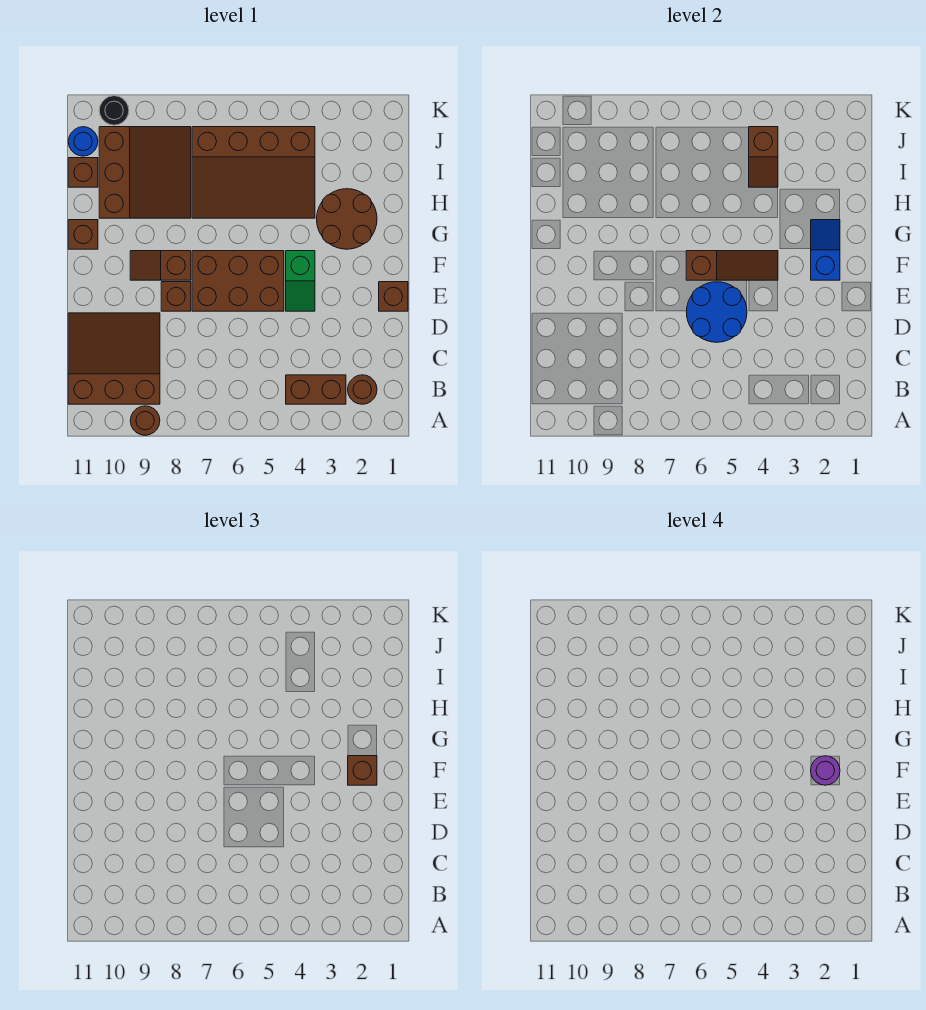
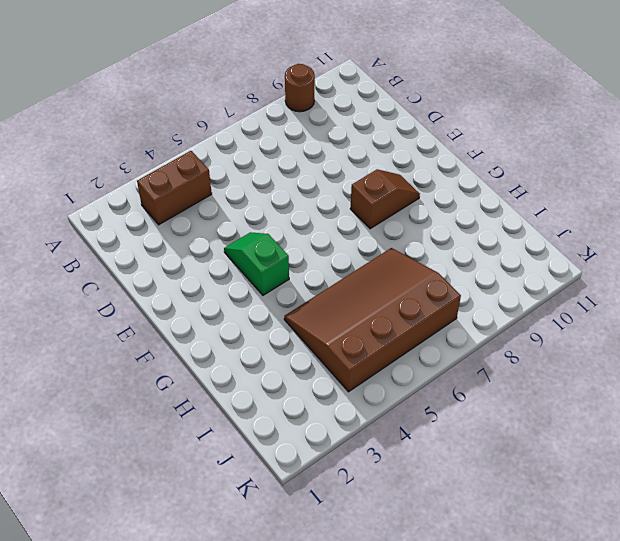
none -> brown 1x1 round brick [348,375,377,404]
none -> brown 3x3 slope [68,313,160,404]
none -> brown 1x1 brick [379,282,408,311]

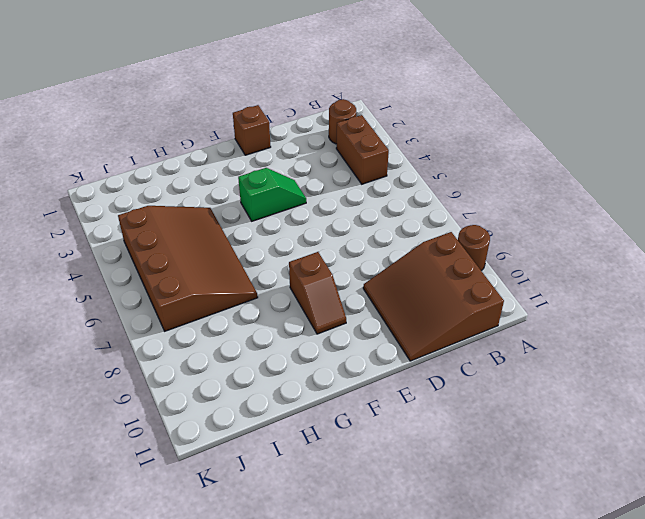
none -> brown 2x3 brick [192,251,284,311]
none -> brown 1x1 brick [161,282,191,311]
none -> brown 2x2 round brick [317,189,377,249]

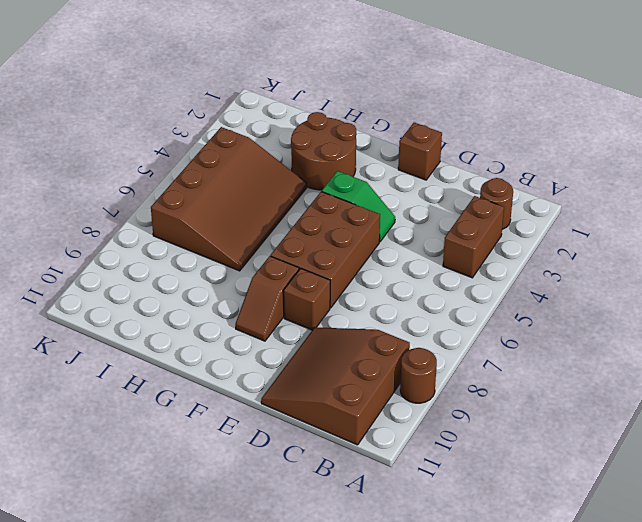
none -> brown 1x1 brick [68,220,98,249]
none -> brown 3x3 slope [99,127,191,218]
none -> brown 1x1 brick [68,158,98,187]

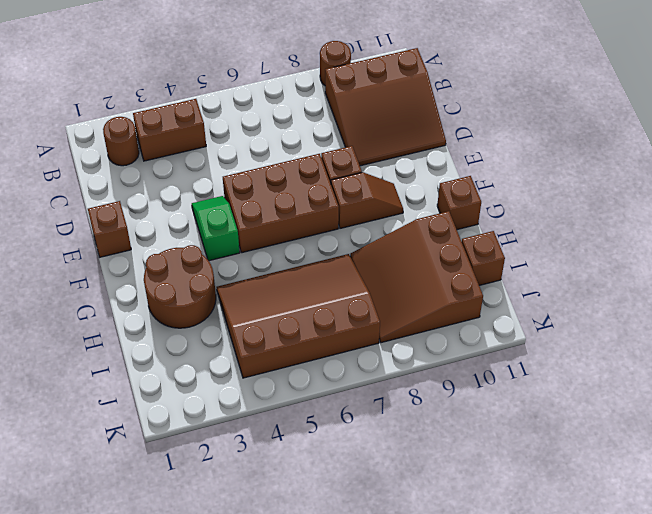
none -> blue 1x1 round brick [68,127,98,156]
none -> black 1x1 round brick [99,96,129,125]
none -> blue 2x2 round brick [687,282,747,342]

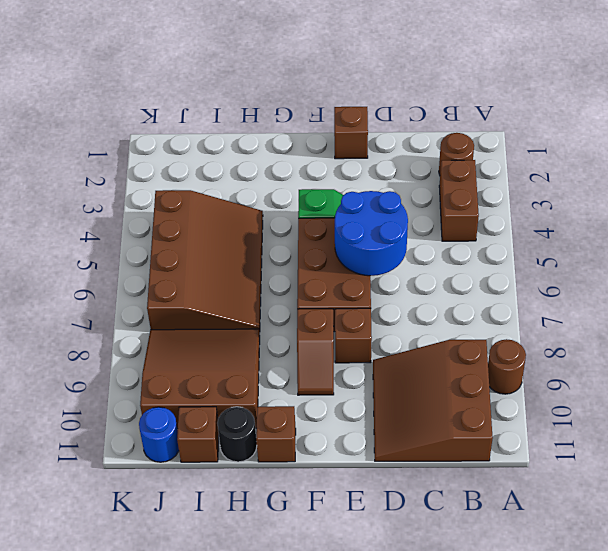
black 1x1 round brick [217,407,257,462] -> black 1x1 round brick moved to [99,96,129,125]
none -> brown 2x2 round brick [317,189,377,249]
none -> blue 1x2 slope [811,220,840,280]
none -> brown 1x3 slope [686,251,778,280]

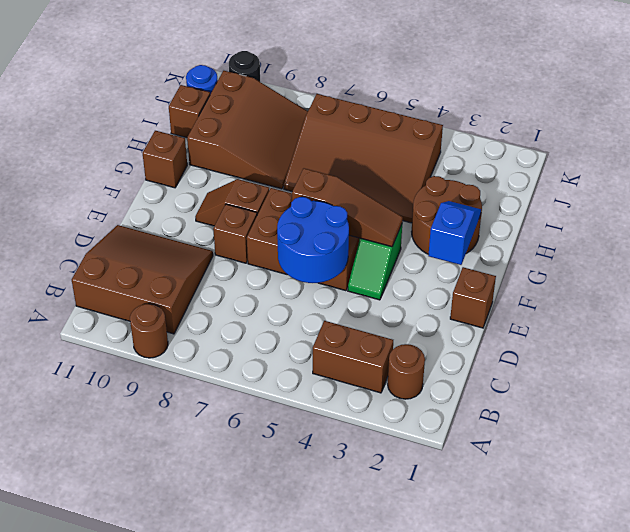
none -> brown 1x2 slope [749,127,778,187]
none -> brown 1x1 brick [348,756,377,785]
none -> purple 1x1 round brick [811,756,840,785]

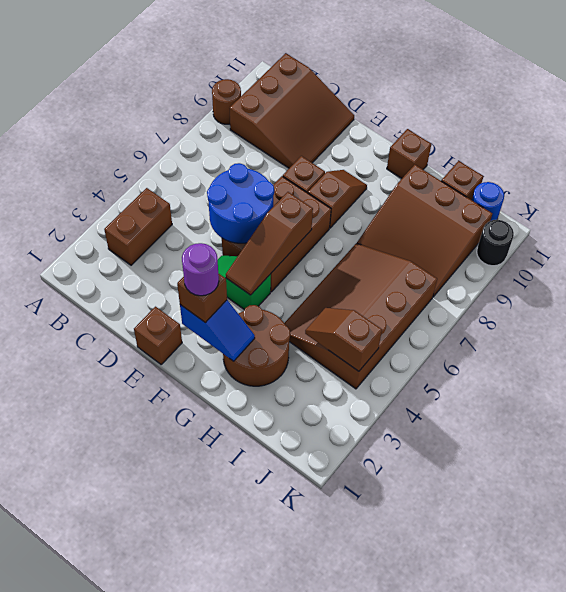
none -> brown 1x1 round brick [348,375,377,404]

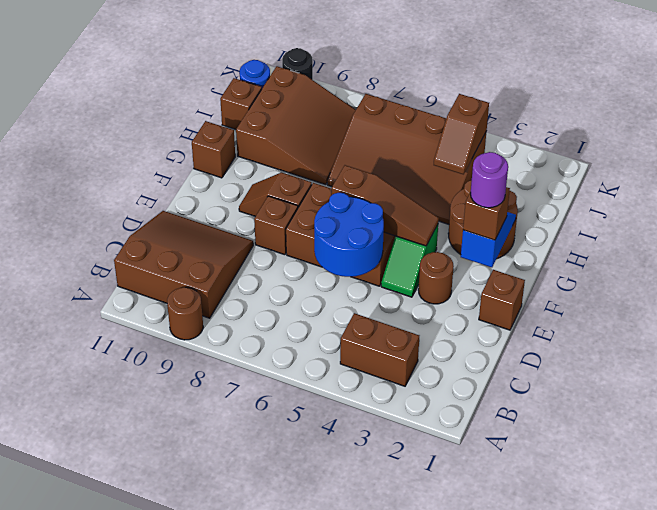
brown 1x1 round brick [418,252,454,304] -> brown 1x1 round brick moved to [348,375,377,404]

